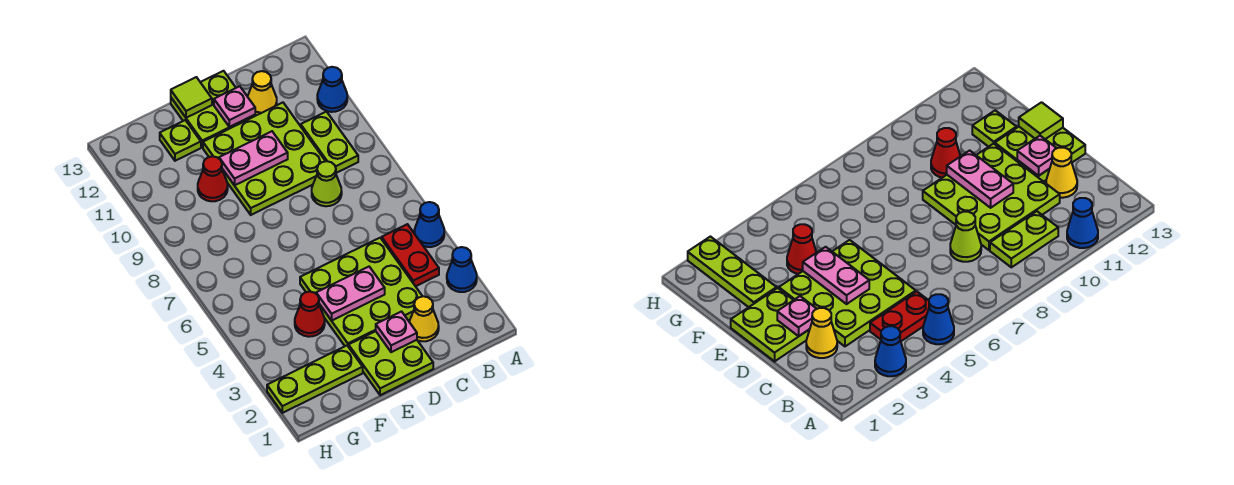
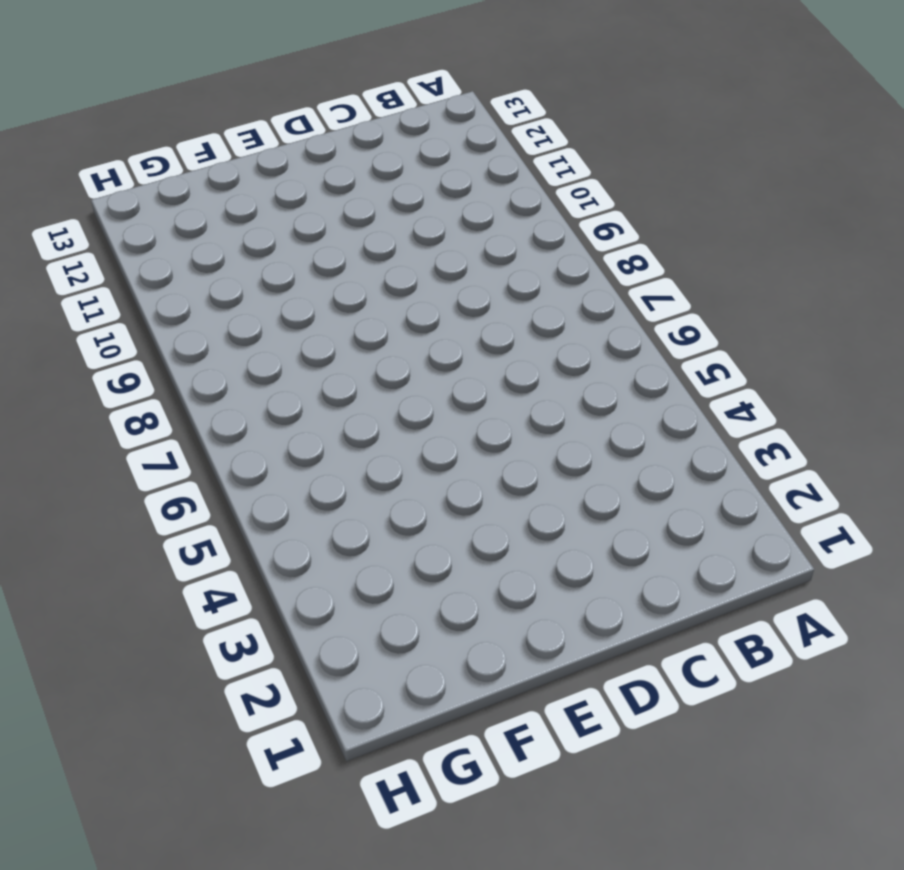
none -> blue 1x1 cone [447,247,477,292]
none -> blue 1x1 cone [414,202,444,247]
none -> blue 1x1 cone [317,67,347,112]

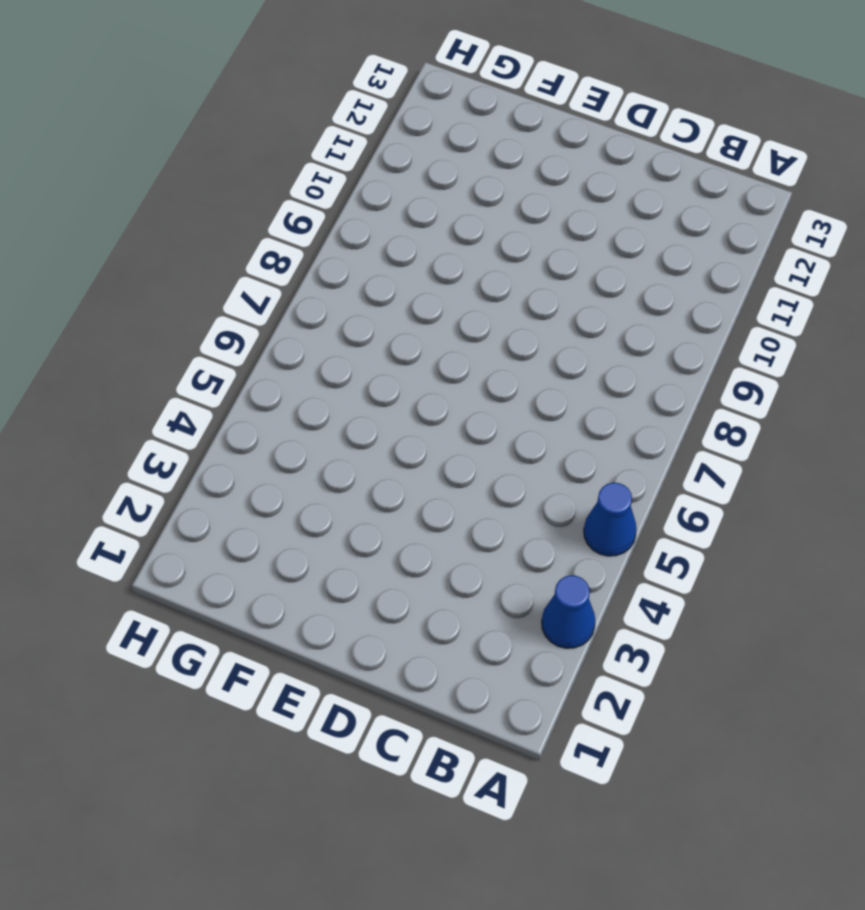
none -> blue 1x1 cone [317,67,347,112]
none -> red 1x2 plate [382,224,439,286]
none -> lime 1x2 plate [301,112,358,173]

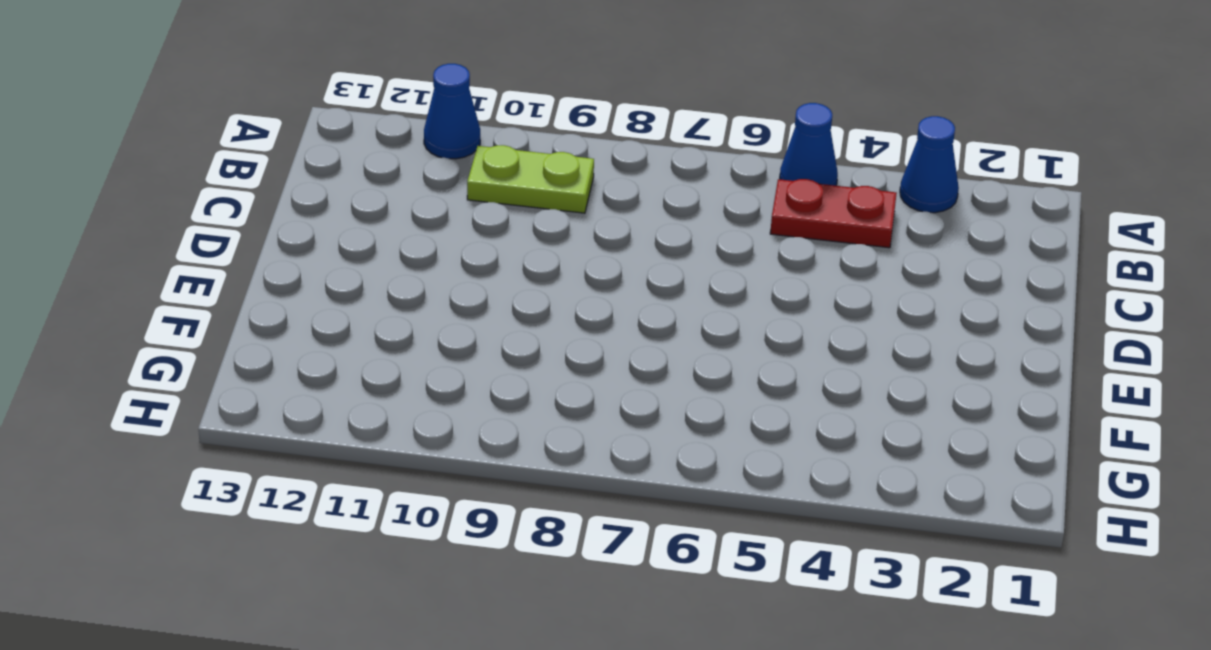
none -> yellow 1x1 cone [409,296,439,341]
none -> lime 3x3 plate [300,238,422,347]
none -> lime 1x1 cone [312,161,342,206]

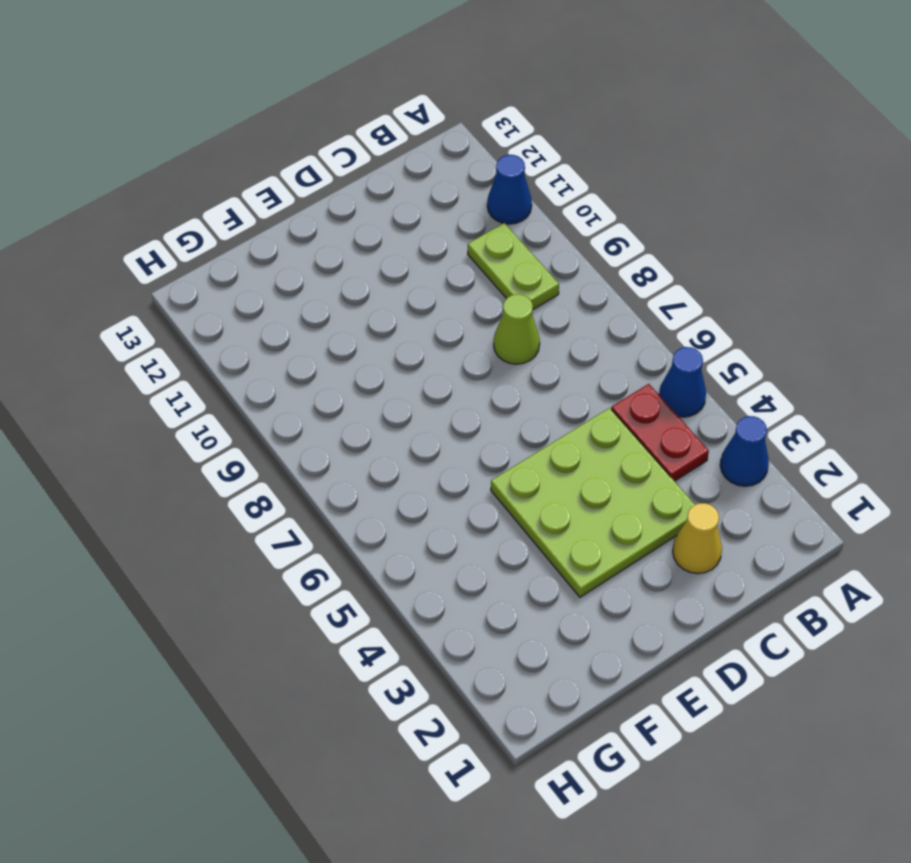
none -> lime 3x3 plate [203,103,325,215]
none -> yellow 1x1 cone [248,71,277,115]
none -> lime 2x2 plate [349,331,433,395]

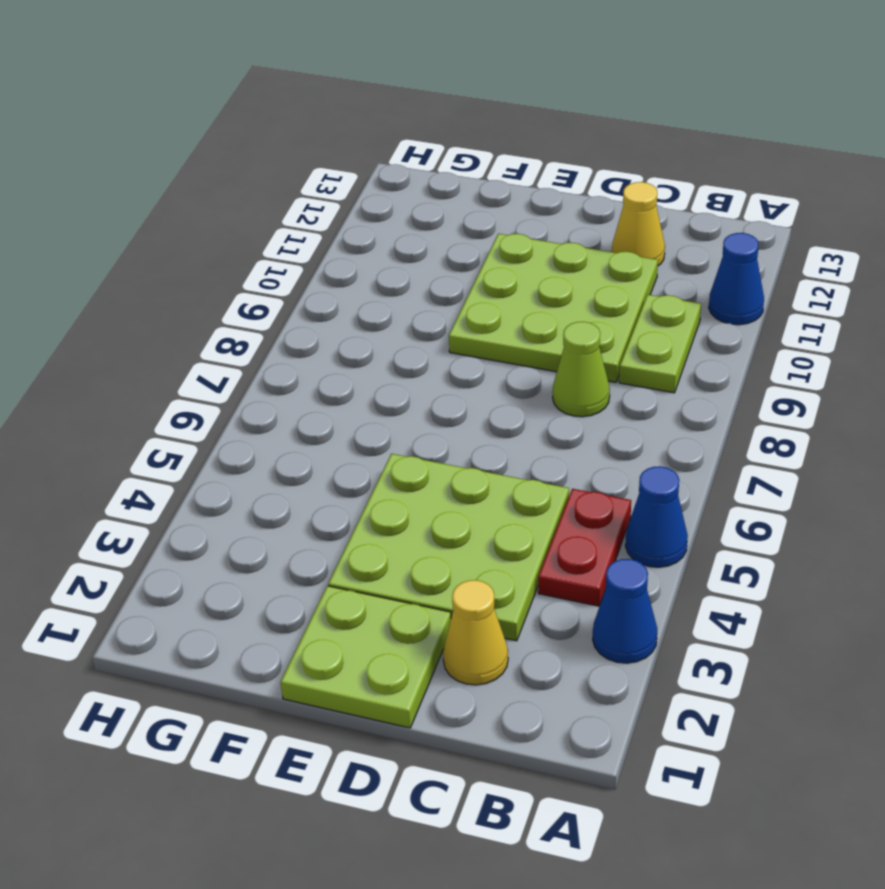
none -> lime 2x2 plate [171,71,255,147]
none -> lime 1x3 plate [267,346,363,413]
none -> red 1x1 cone [295,292,325,337]

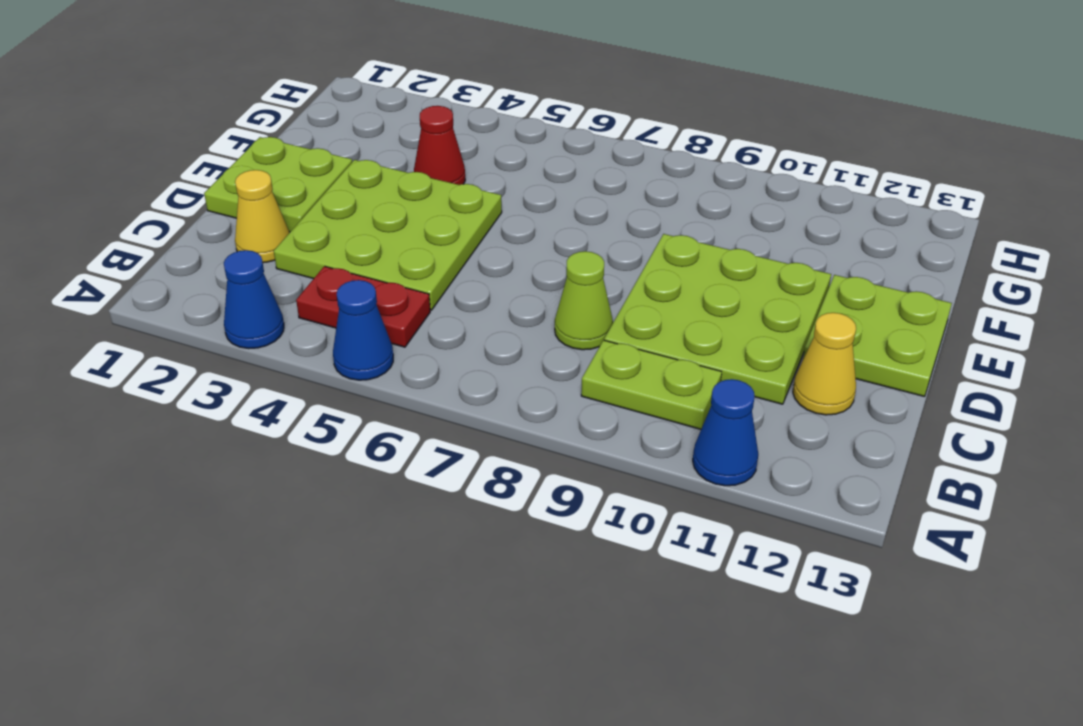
none -> lime 1x3 plate [267,346,363,413]
none -> red 1x1 cone [198,156,228,201]
none -> lime 1x1 plate [160,120,201,161]

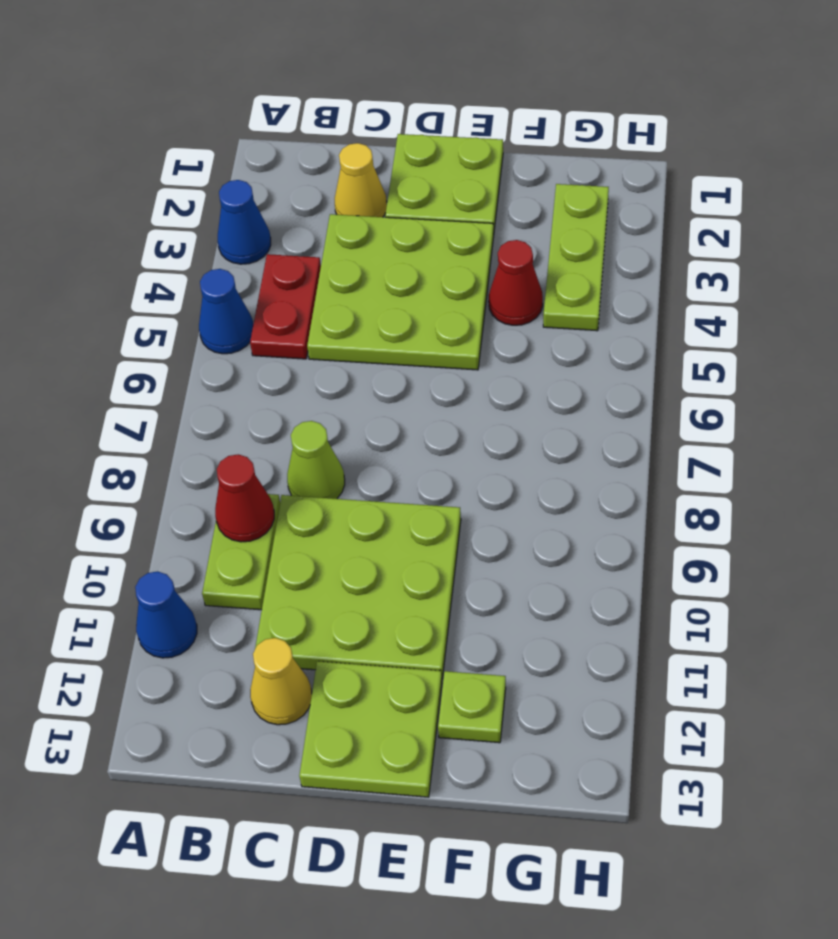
red 1x1 cone [215,454,274,542] -> red 1x1 cone moved to [198,156,228,201]
lime 1x3 plate [543,184,609,331] -> lime 1x3 plate turned to [267,346,363,413]
none -> pink 1x1 plate [376,312,417,352]
none -> pink 1x2 plate [316,267,385,321]
none -> pink 1x2 plate [219,131,288,185]

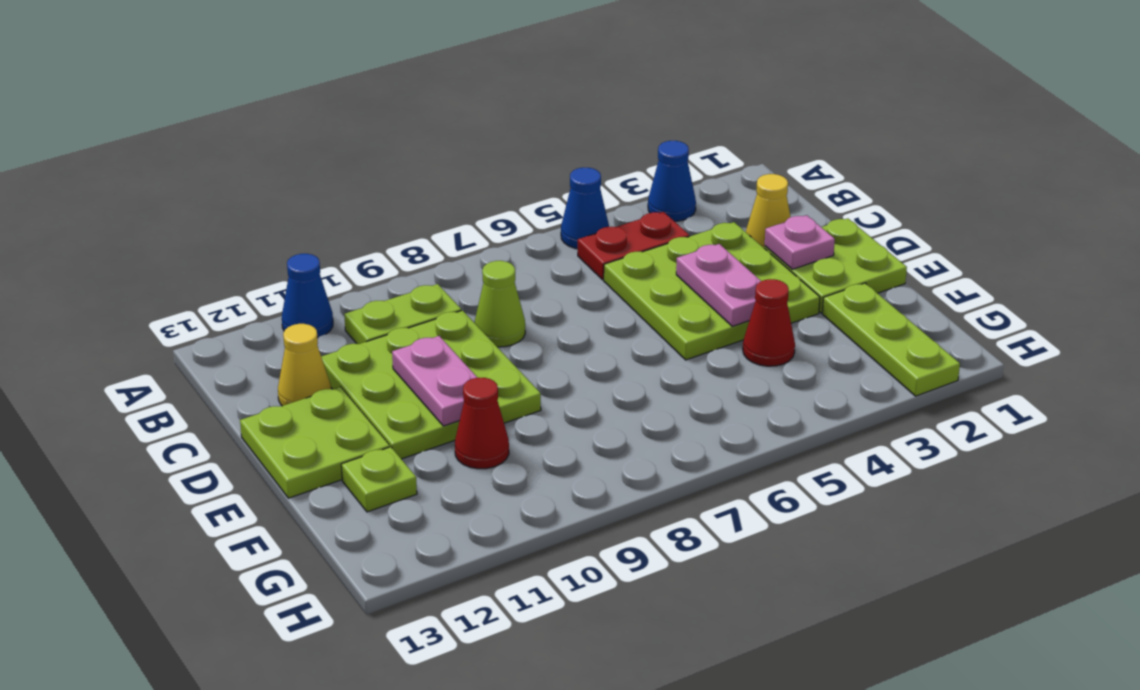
none -> pink 1x1 plate [214,86,255,127]
none -> lime 1x1 tile [171,77,212,118]

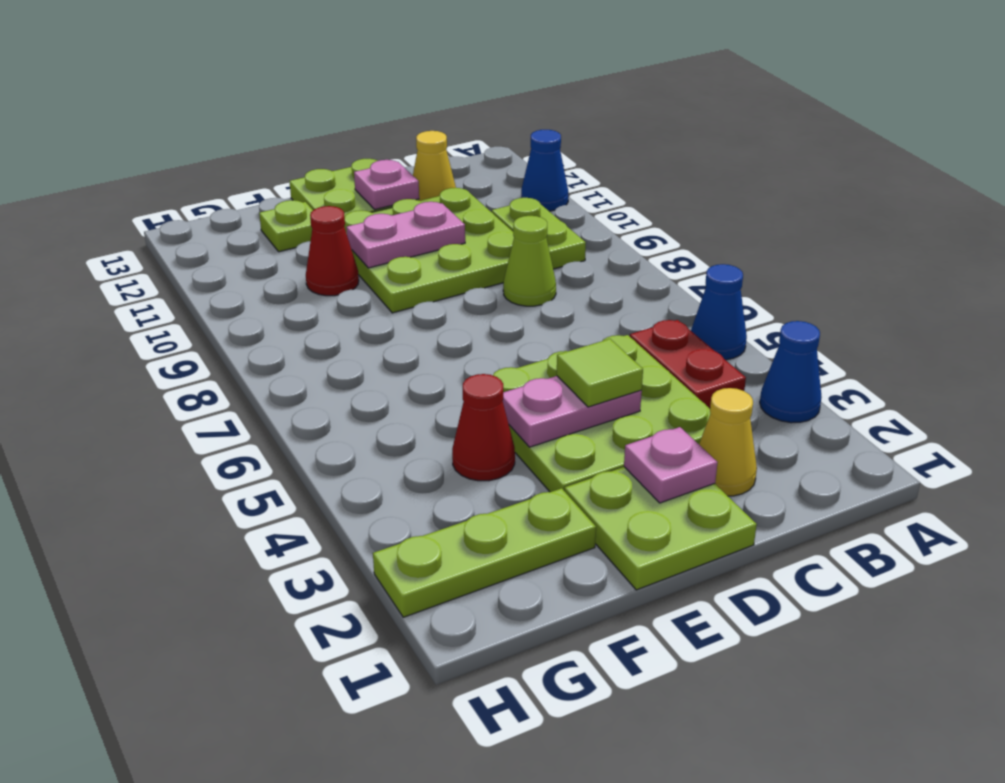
lime 1x1 tile [557,339,643,407] -> lime 1x1 tile moved to [171,77,212,118]

